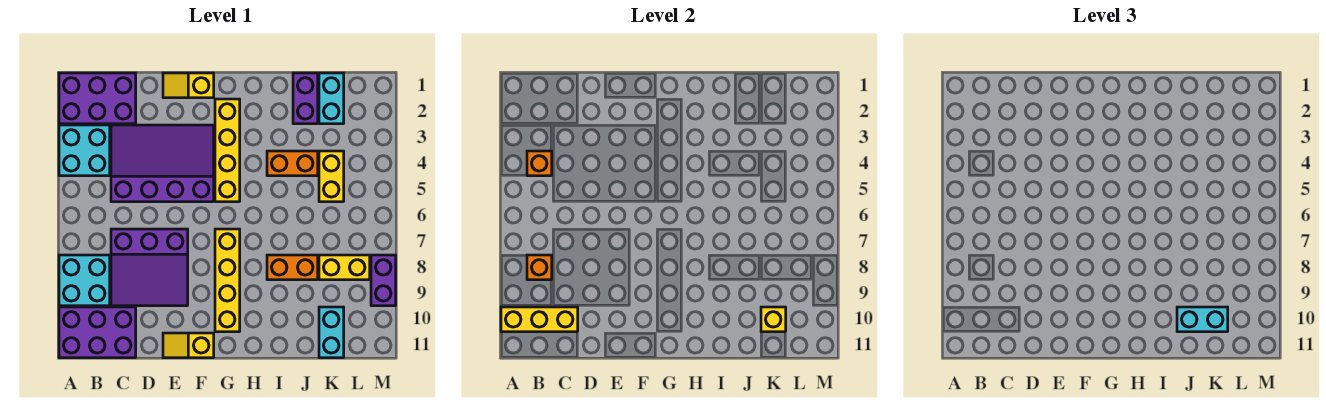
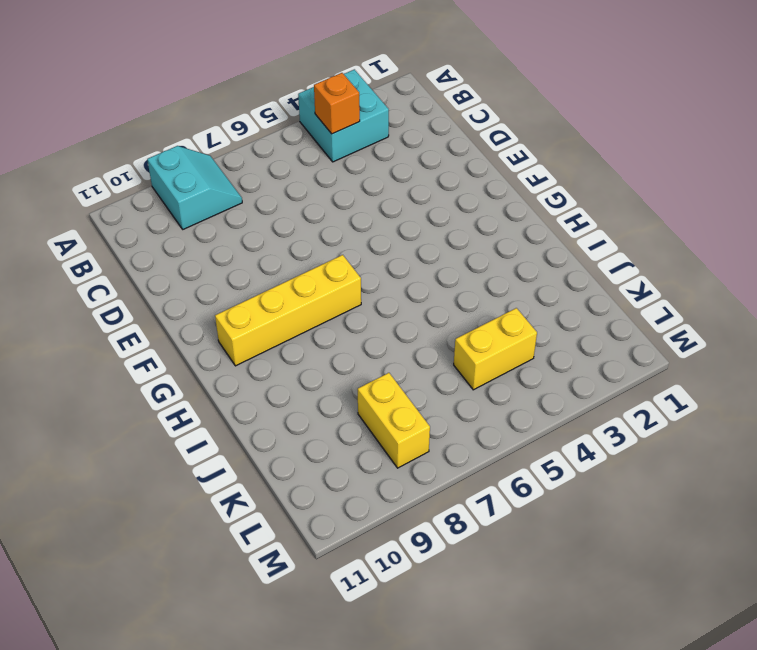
cyan 2x2 slope [147,146,242,229] -> cyan 2x2 brick [59,255,110,306]
none -> purple 2x3 brick [59,73,136,124]
none -> purple 2x3 brick [59,307,136,358]
none -> purple 3x4 slope [111,125,214,202]

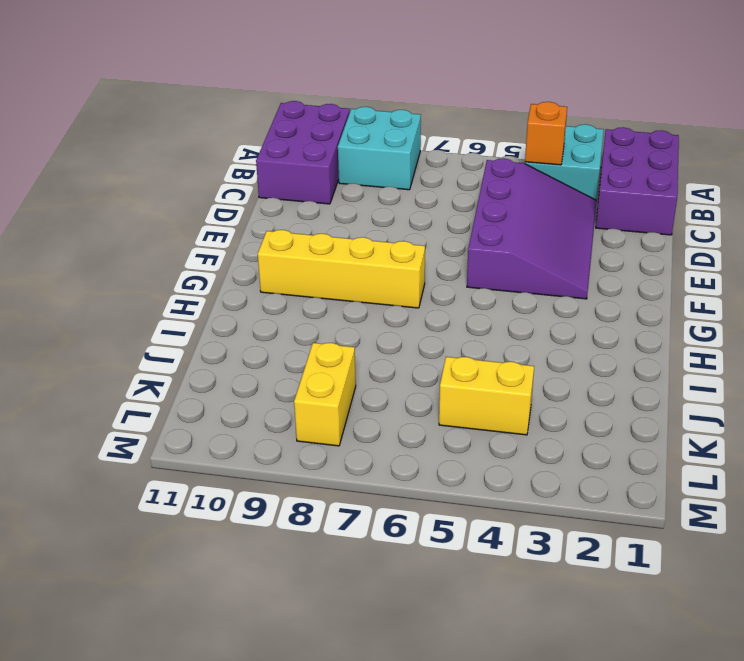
none -> purple 3x3 slope [111,229,188,306]
none -> yellow 1x2 slope [163,73,214,98]
none -> yellow 1x2 slope [163,333,214,358]

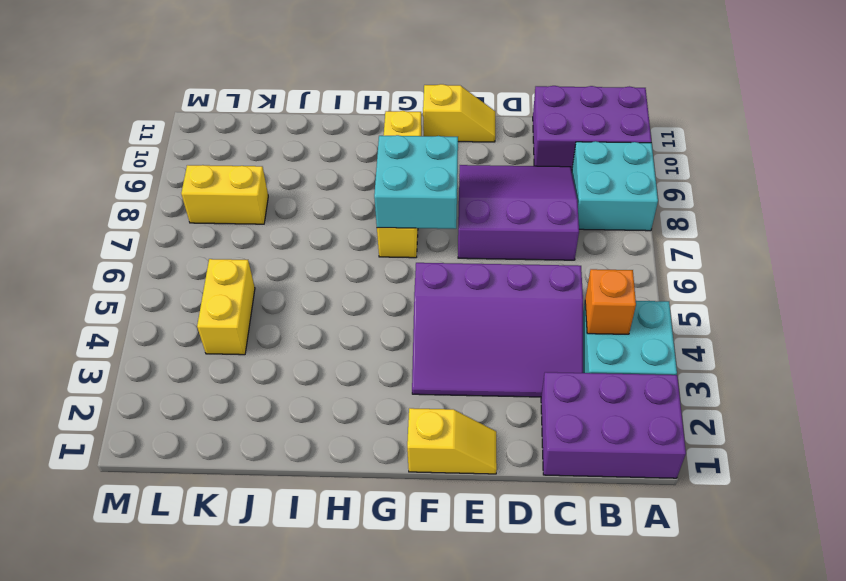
cyan 2x2 brick [374,135,458,229] -> none
none -> yellow 1x4 brick [215,99,240,202]
none -> orange 1x2 brick [267,151,318,176]
none -> orange 1x2 brick [267,255,318,280]

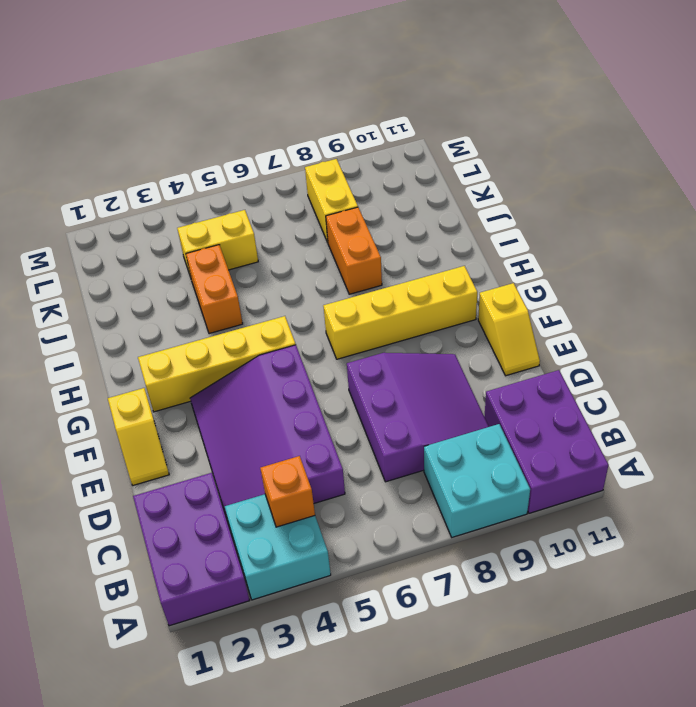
none -> purple 1x2 brick [293,73,318,124]
none -> cyan 1x2 brick [319,73,344,124]
none -> cyan 1x2 brick [319,307,344,358]

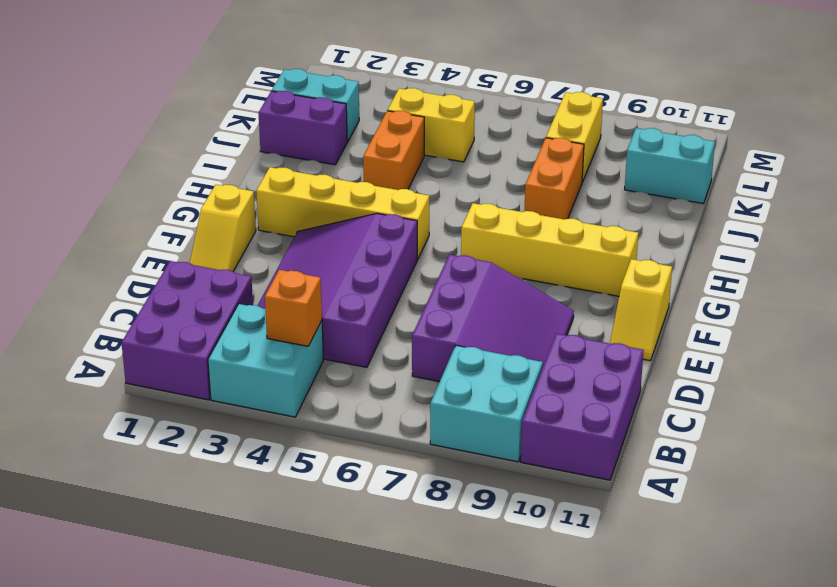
none -> purple 1x2 brick [371,255,396,306]
none -> yellow 1x3 brick [501,307,578,332]
none -> orange 1x1 brick [527,255,552,280]

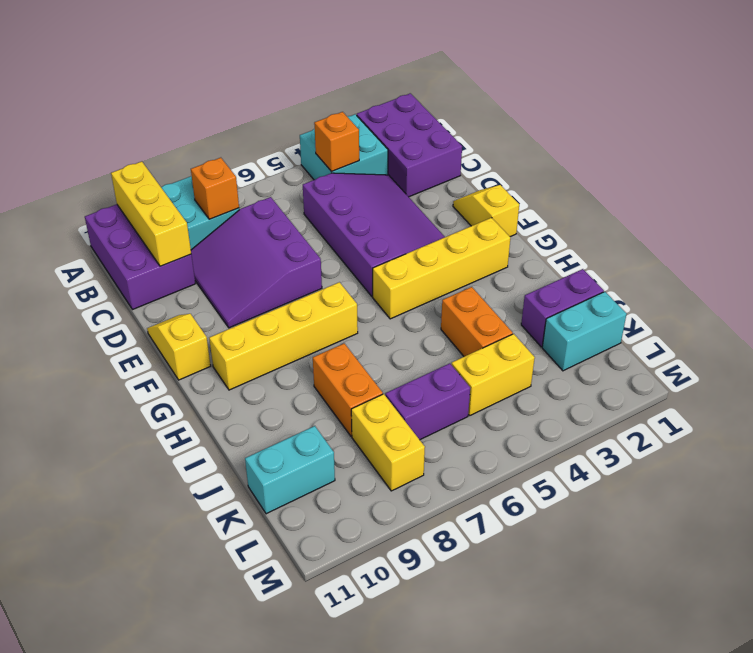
purple 1x2 brick [385,363,470,440] -> purple 1x2 brick moved to [371,255,396,306]
none -> yellow 1x1 brick [761,307,786,332]
none -> cyan 1x2 brick [1177,307,1228,332]

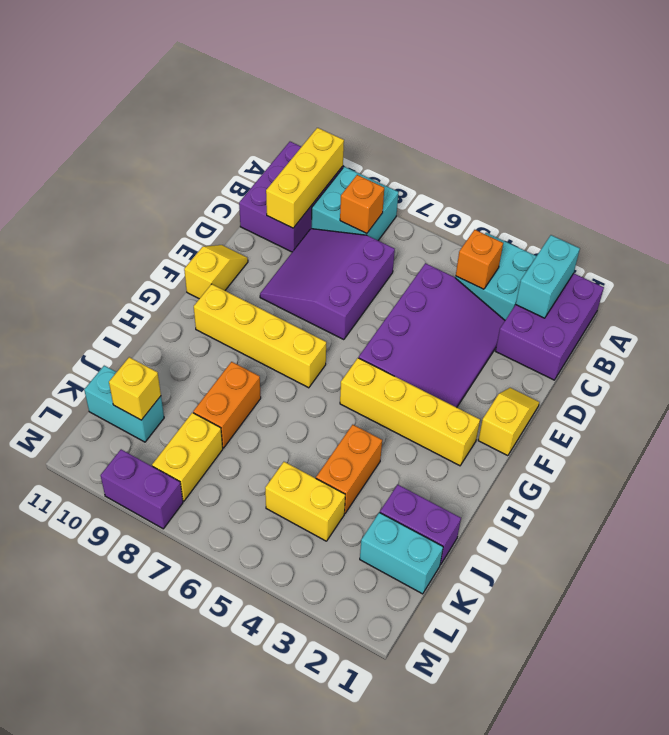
cyan 1x2 brick [516,235,580,318] -> cyan 1x2 brick moved to [1177,307,1228,332]

